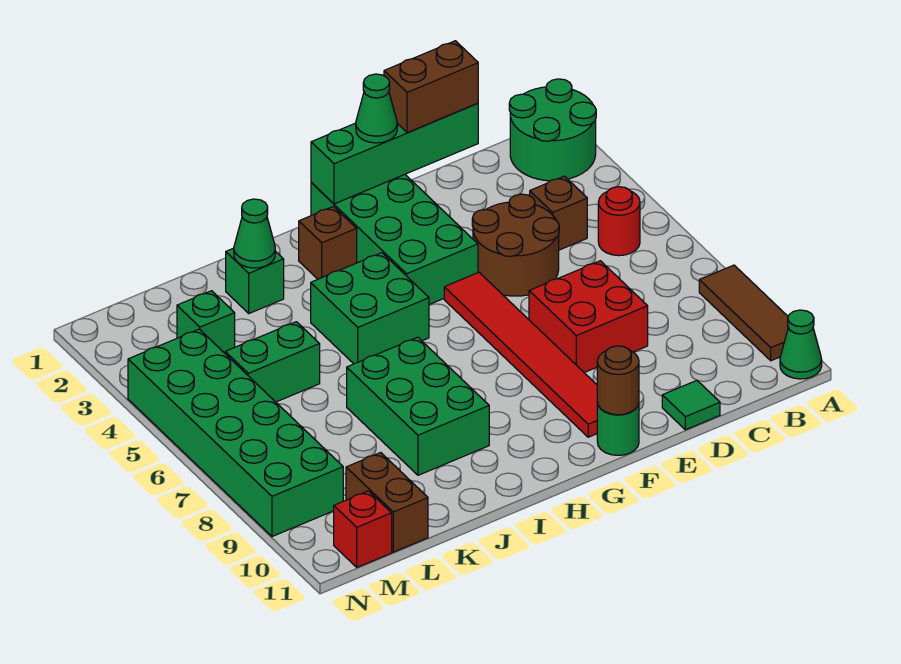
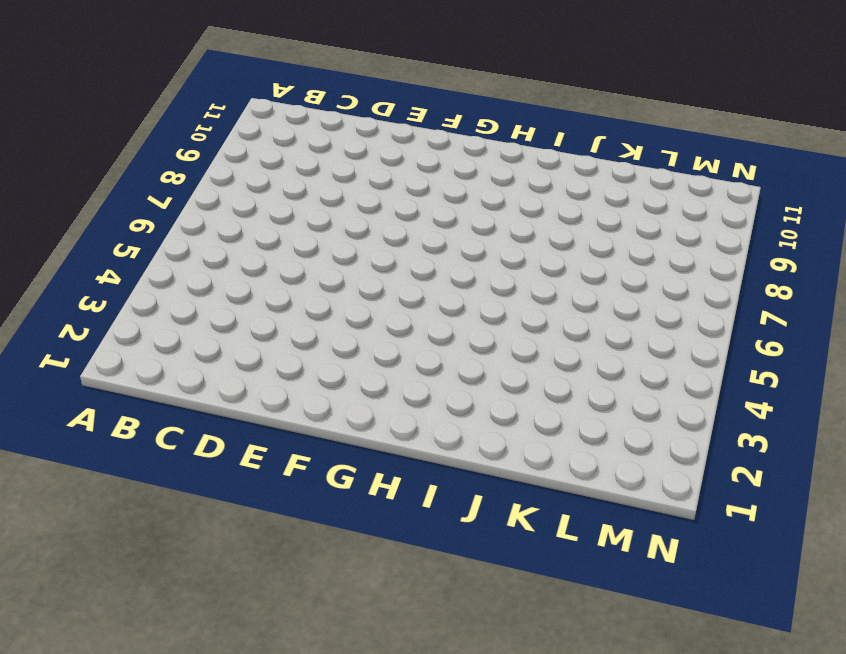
none -> green 2x2 round brick [509,79,596,181]
none -> brown 1x3 tile [699,265,788,361]
none -> green 1x1 cone [780,310,822,379]

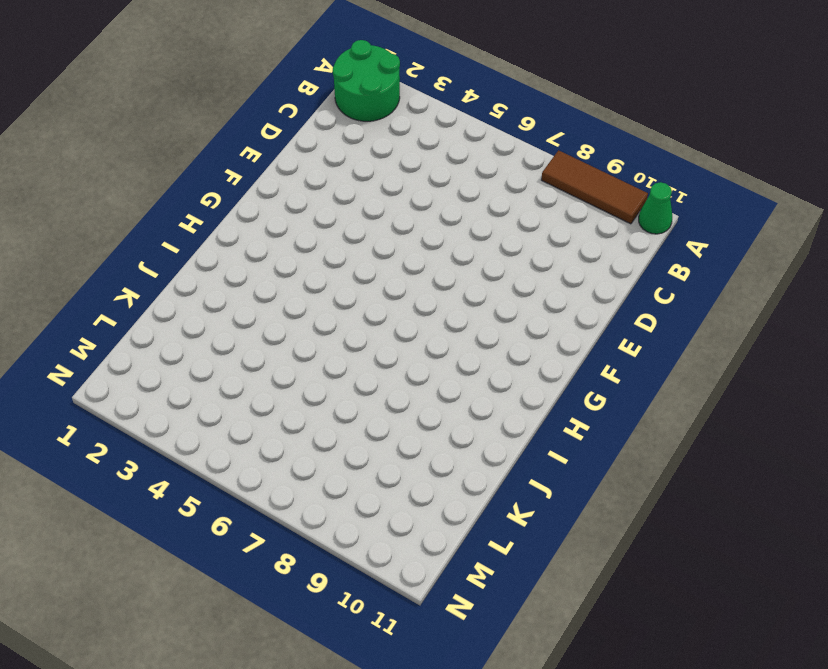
none -> red 1x1 round brick [598,187,640,256]
none -> brown 1x1 brick [530,176,587,250]
none -> brown 2x2 round brick [472,194,559,296]

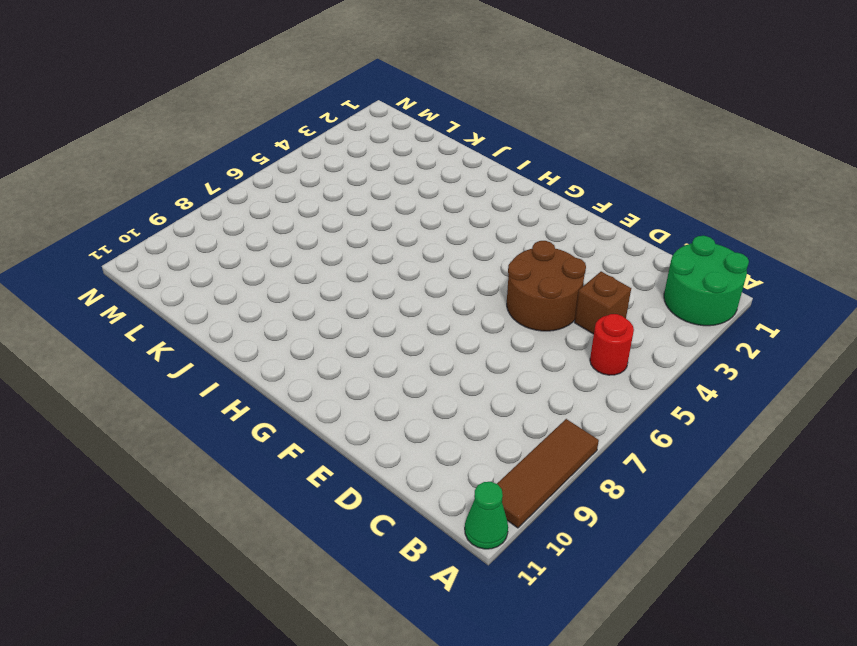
none -> red 2x2 brick [529,261,648,373]
none -> green 1x1 tile [662,381,720,430]
none -> green 2x4 brick [311,175,478,305]

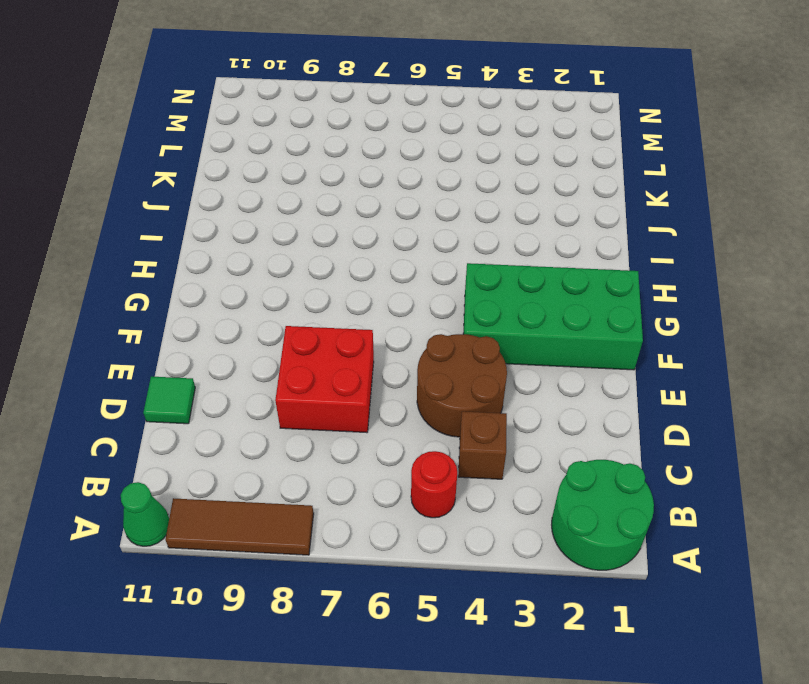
none -> red 1x6 tile [444,272,597,437]
none -> green 1x1 round brick [597,402,639,455]
none -> brown 1x1 brick [298,206,357,279]

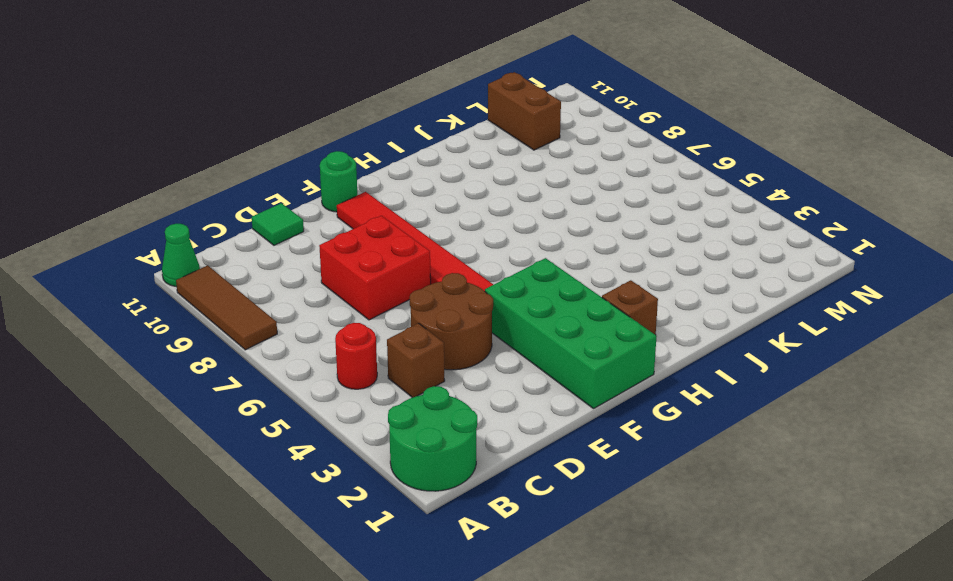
none -> green 2x2 brick [311,253,429,364]
none -> green 2x3 brick [347,337,489,475]
none -> green 1x1 brick [226,248,284,313]

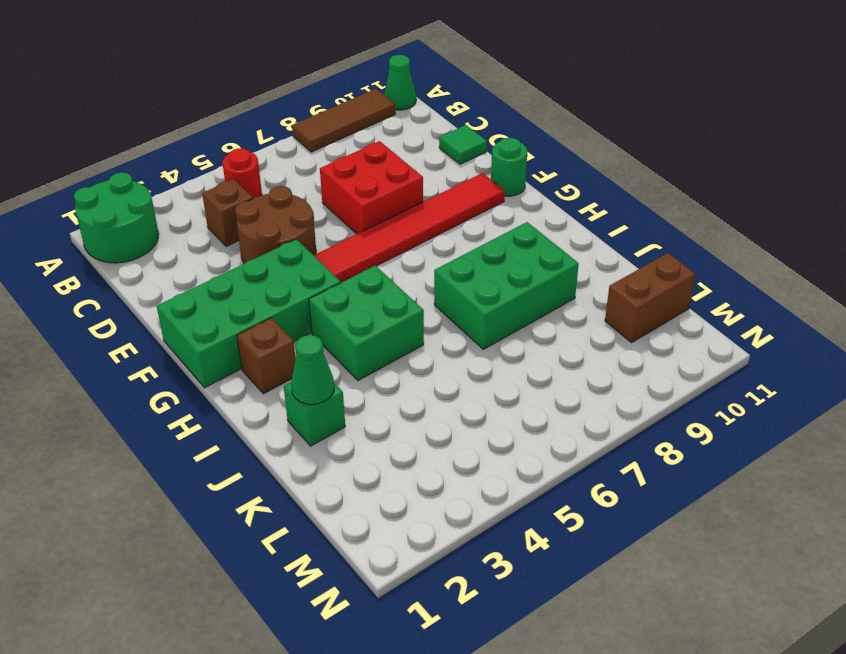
none -> green 1x2 brick [225,322,320,402]
none -> green 1x1 brick [177,291,235,353]
none -> green 2x6 brick [128,329,343,537]

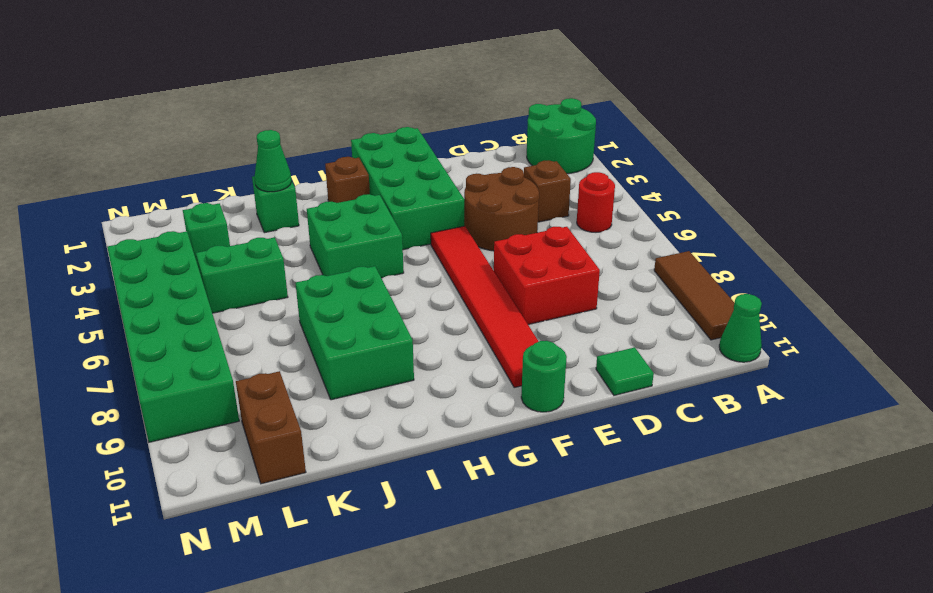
none -> red 1x1 brick [334,491,392,567]
none -> green 1x4 brick [311,103,478,204]
none -> brown 1x1 round brick [597,346,639,415]

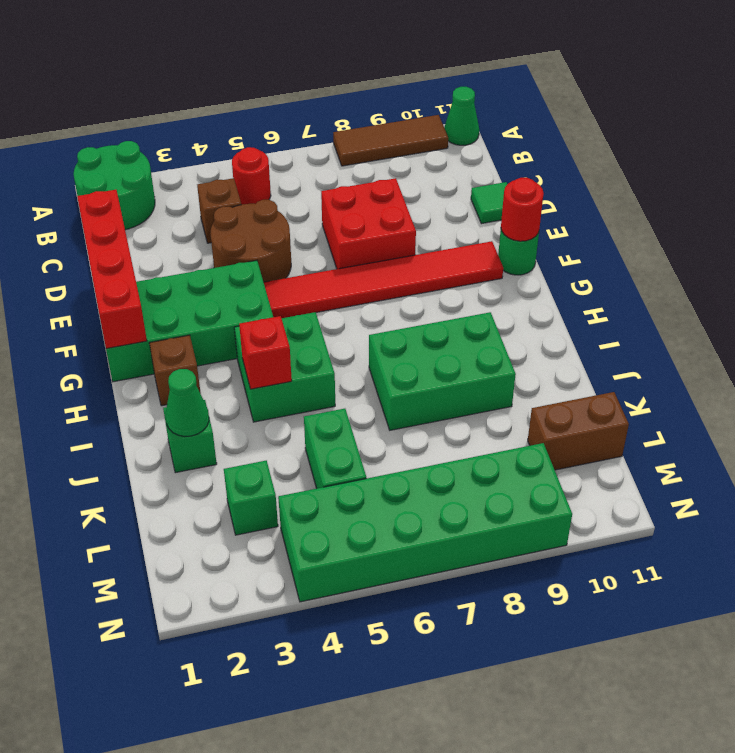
red 1x4 brick [77,190,147,348] -> green 1x4 brick [311,103,478,204]
red 1x1 round brick [501,178,544,241] -> brown 1x1 round brick [597,346,639,415]
red 1x1 brick [239,316,292,389] -> red 1x1 brick moved to [334,491,392,567]
none -> brown 1x2 brick [384,41,478,133]
none -> green 1x1 cone [356,74,397,143]

